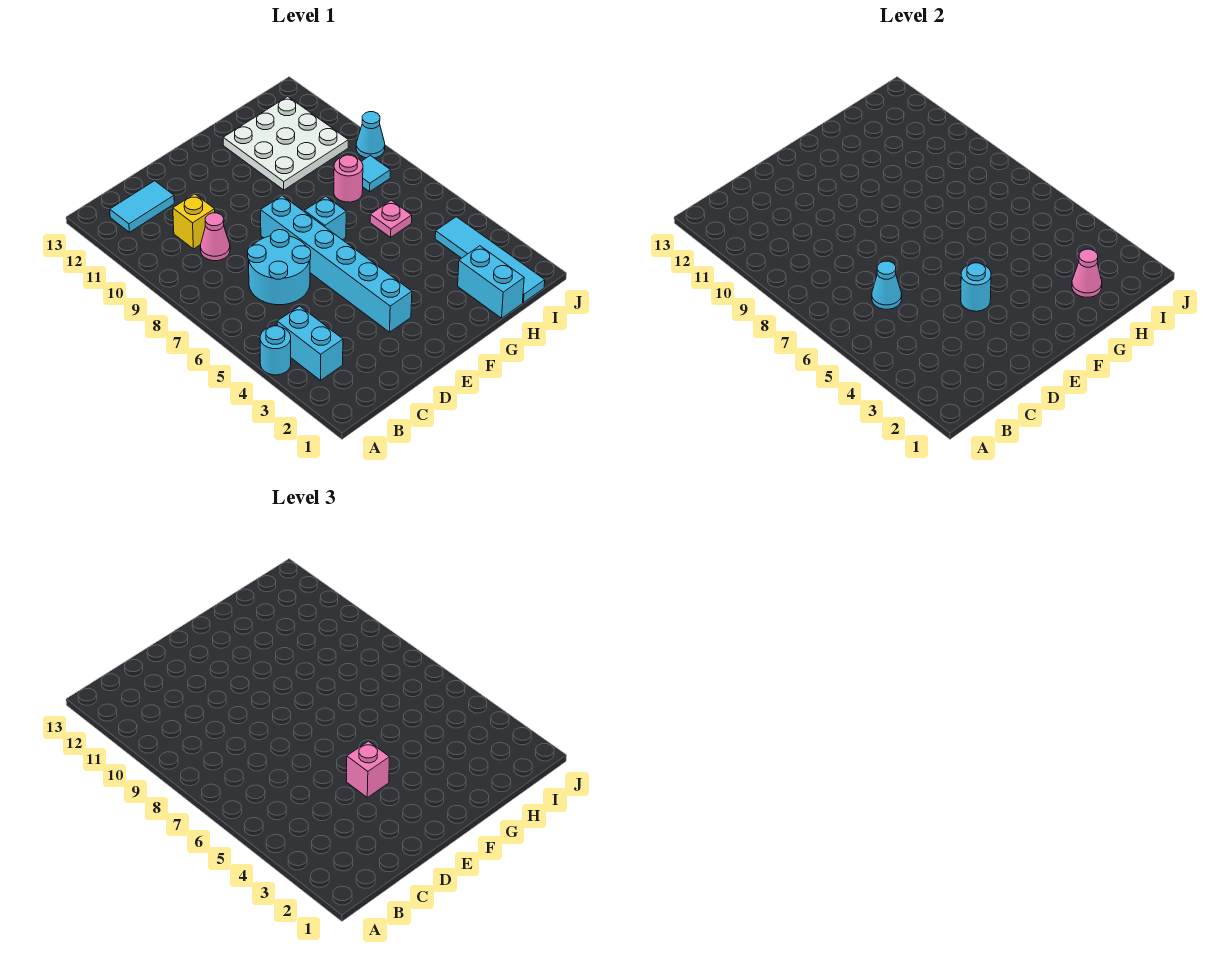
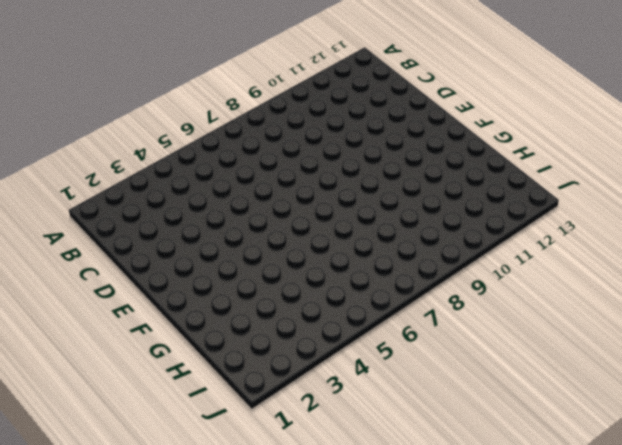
none -> cyan 1x1 round brick [260,326,291,375]
none -> cyan 1x2 brick [277,306,343,380]
none -> cyan 1x2 tile [110,181,174,232]

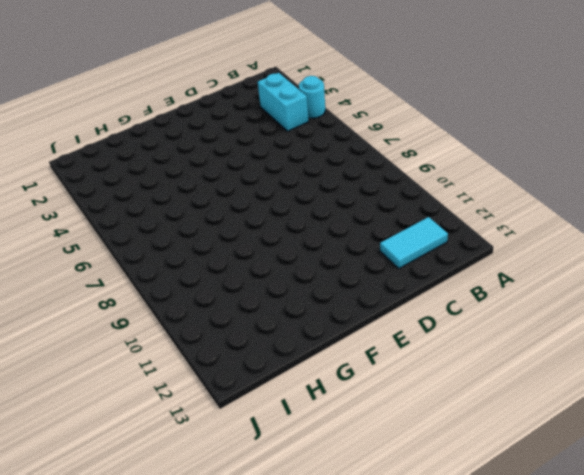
none -> cyan 2x2 round brick [248,230,311,305]
none -> pink 1x1 cone [201,213,230,261]
none -> yellow 1x1 brick [173,194,215,249]

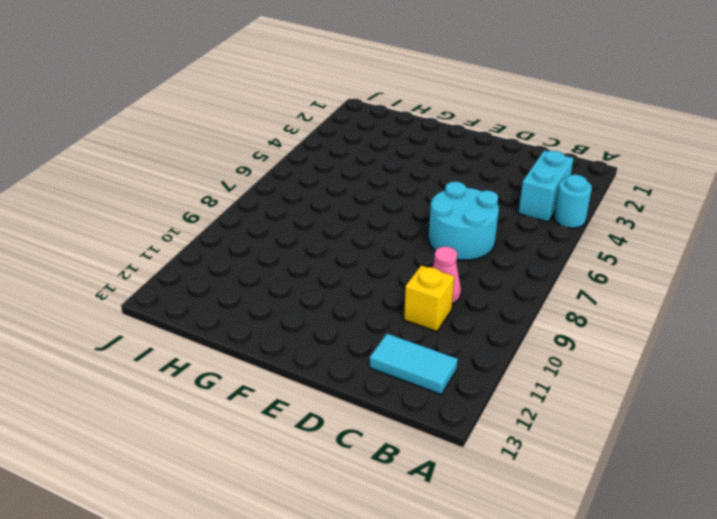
none -> cyan 1x6 brick [261,196,412,332]
none -> cyan 1x1 brick [304,196,346,240]
none -> white 3x3 plate [223,97,348,190]

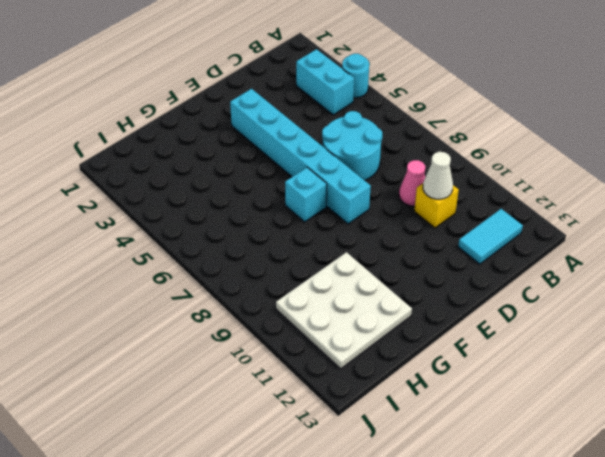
white 1x1 cone [423,152,453,199] -> none
none -> cyan 1x2 brick [458,246,524,318]
none -> pink 1x1 plate [370,200,412,237]
none -> pink 1x1 round brick [334,155,363,202]

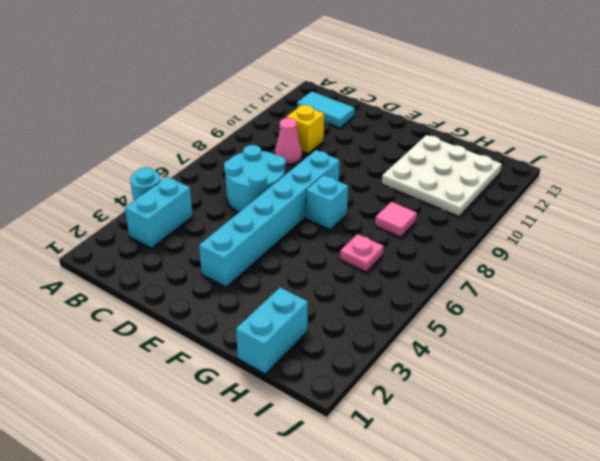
pink 1x1 tile [375,202,417,237] -> pink 1x1 round brick [334,155,363,202]
none -> cyan 1x4 tile [435,217,545,303]
none -> cyan 1x1 tile [361,155,391,192]
none -> cyan 1x1 cone [356,112,385,158]

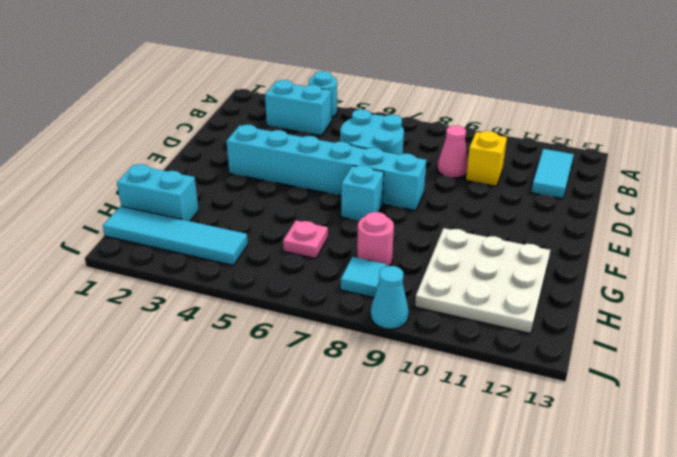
none -> cyan 1x1 cone [872,261,902,309]
none -> cyan 1x1 round brick [961,263,991,311]
none -> pink 1x1 cone [1072,249,1102,297]

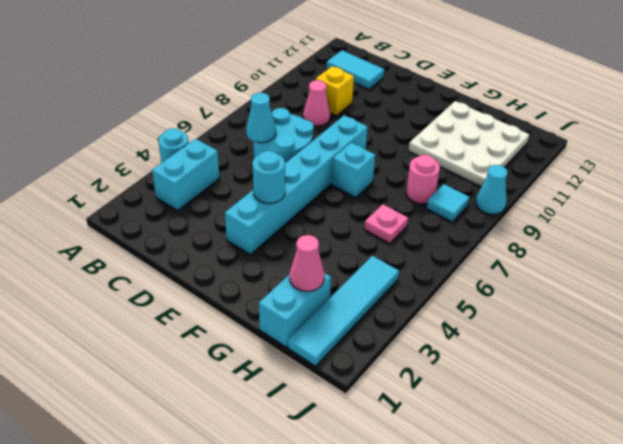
none -> pink 1x1 brick [346,741,390,797]

